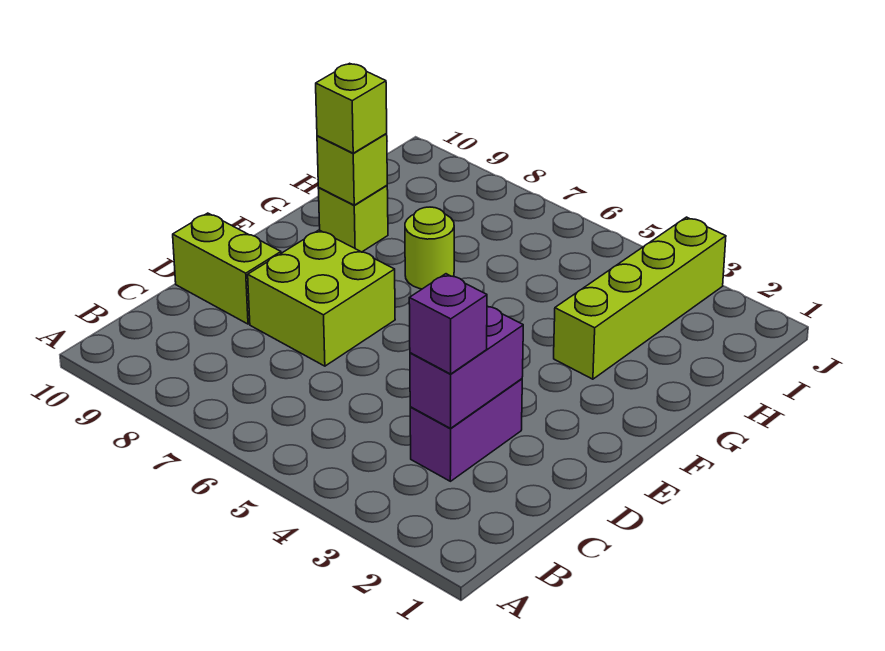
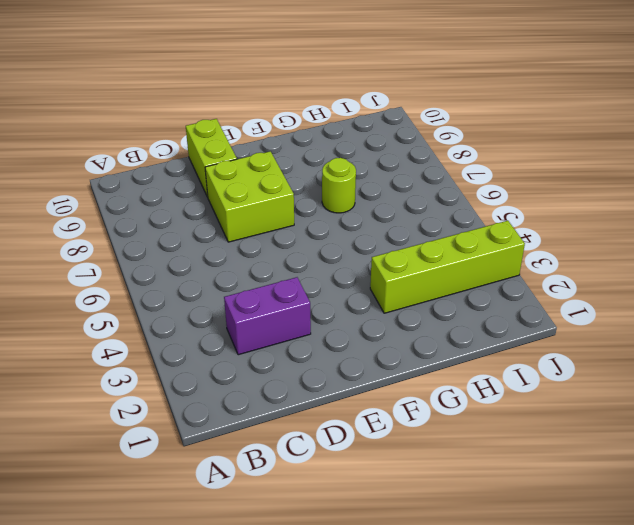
none -> lime 1x1 brick [318,185,388,252]
none -> purple 1x2 brick [410,306,523,428]

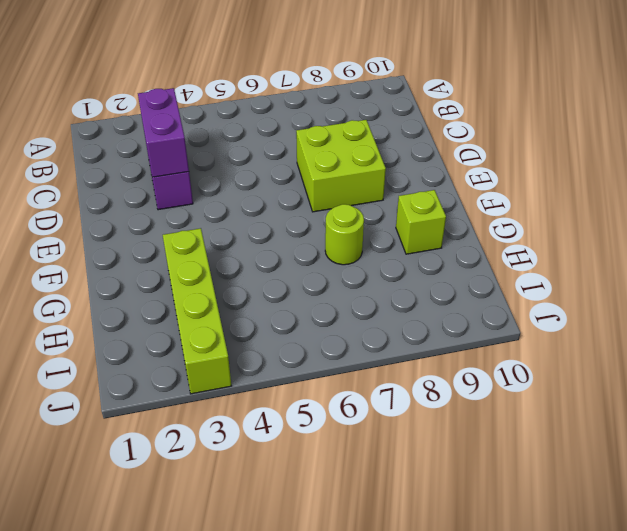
none -> lime 1x2 brick [173,213,281,324]
none -> lime 1x1 brick [317,134,387,205]

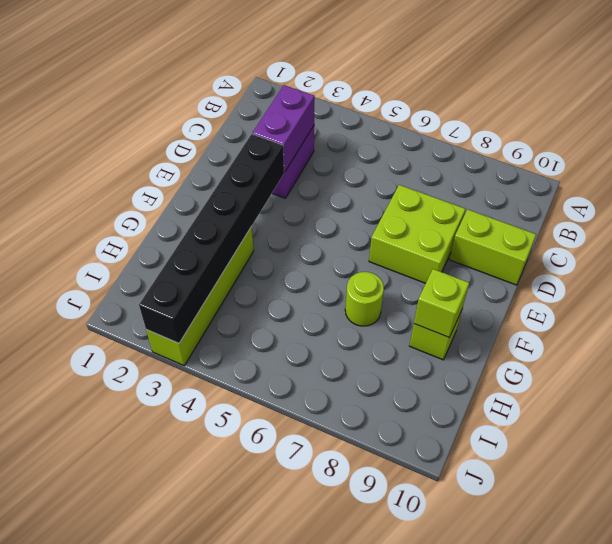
black 1x6 brick [139,134,284,343] -> none
none -> purple 1x1 brick [409,274,487,374]
none -> lime 1x1 brick [316,63,387,153]

